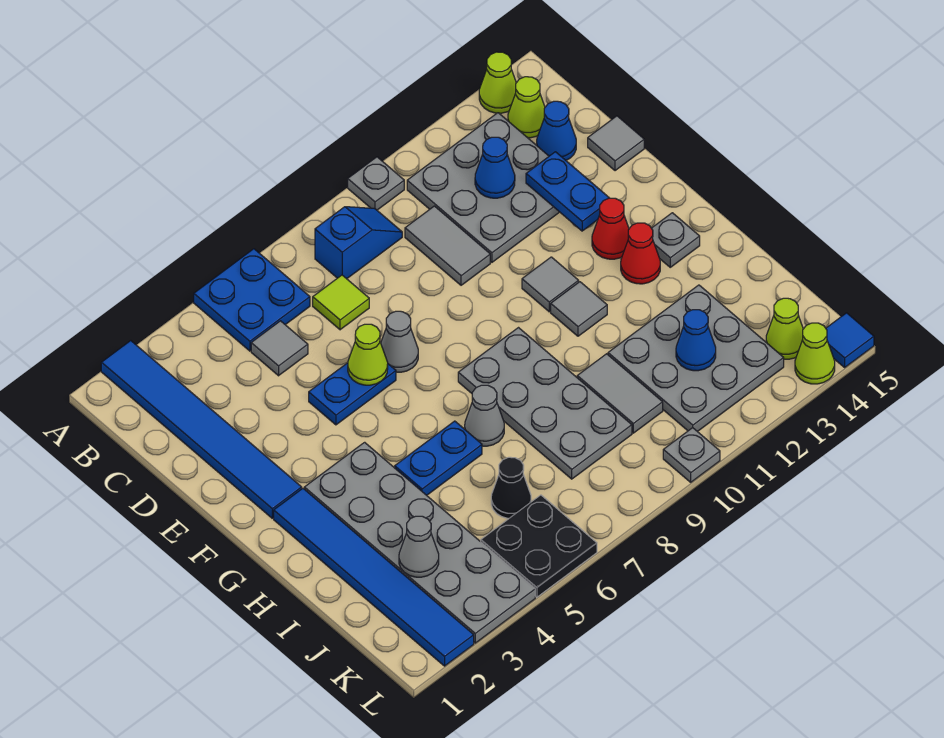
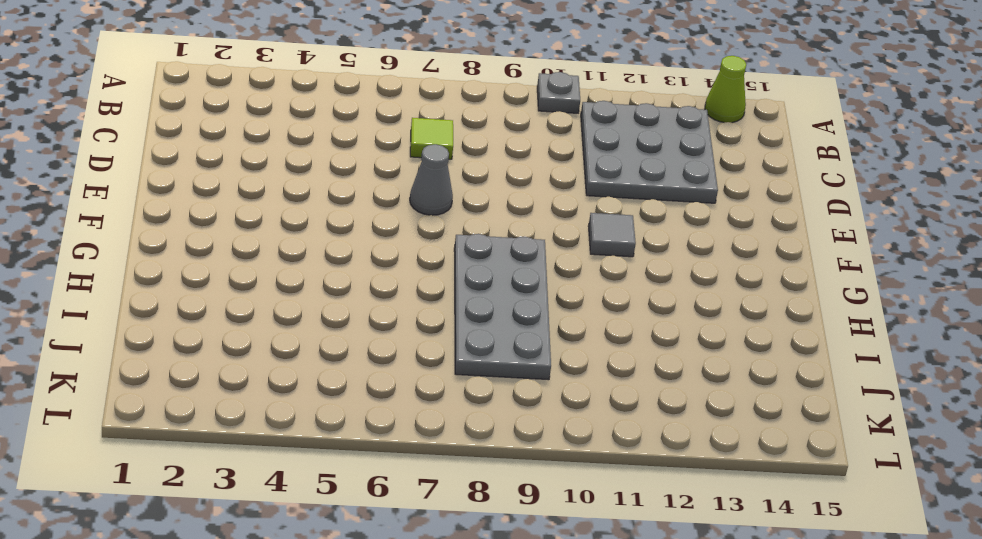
none -> blue 1x6 tile [101,341,302,518]
none -> blue 2x2 plate [194,249,310,351]
none -> blue 1x2 slope [315,207,402,279]
none -> lime 1x1 cone [508,77,545,138]

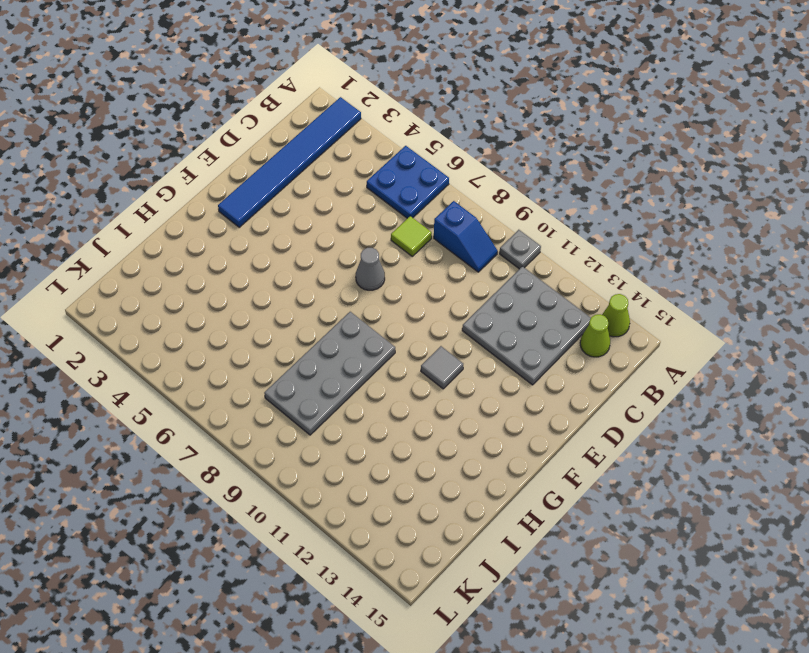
none -> grey 1x1 tile [251,321,308,376]
none -> grey 1x2 tile [405,206,490,285]
none -> blue 1x1 cone [537,101,576,160]
none -> grey 1x1 tile [588,116,644,171]

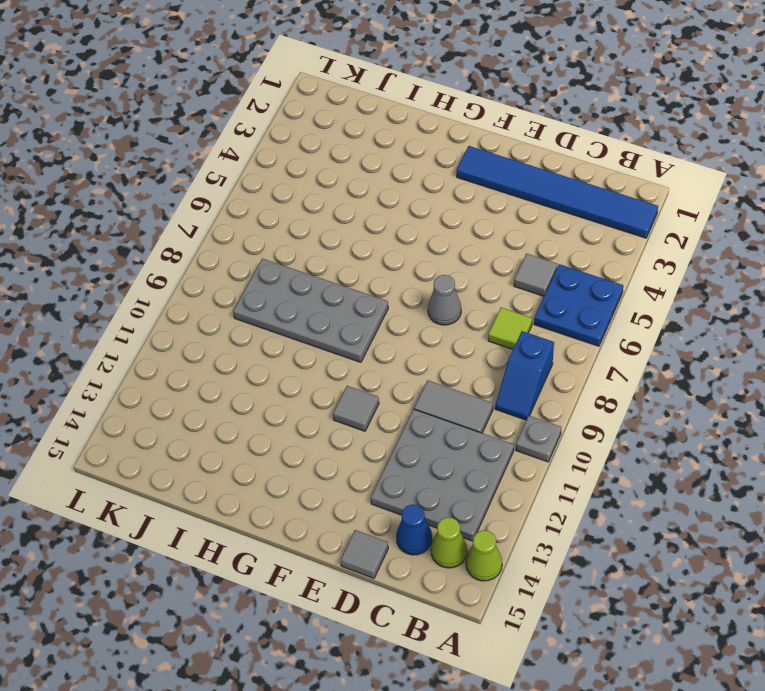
none -> blue 1x2 plate [309,363,396,425]
none -> red 1x1 cone [592,198,629,259]
none -> blue 1x6 tile [274,489,474,666]
none -> grey 2x6 plate [304,442,535,643]

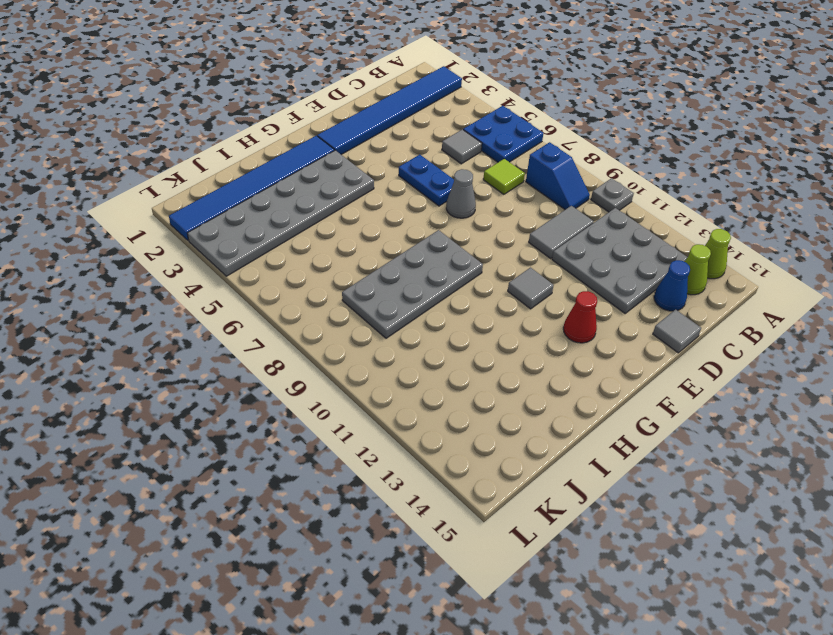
none -> grey 1x1 tile [551,282,607,336]
none -> red 1x1 cone [621,223,660,284]
none -> grey 1x1 plate [652,213,700,267]
none -> blue 1x2 plate [395,421,482,495]

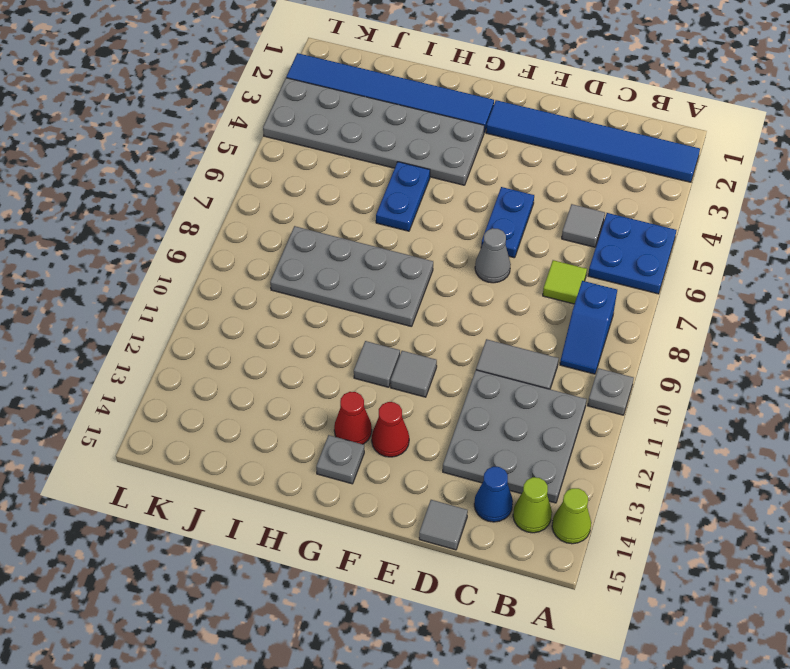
none -> grey 1x1 cone [465,385,504,446]
none -> grey 1x2 tile [577,354,663,433]
none -> grey 3x3 plate [608,285,784,432]
none -> black 1x1 cone [491,457,531,518]

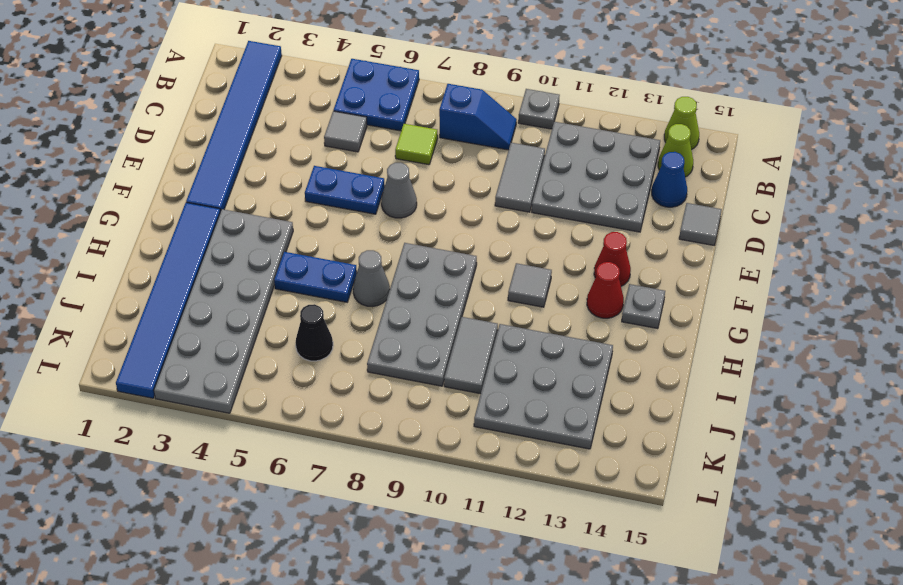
none -> grey 1x1 tile [522,257,579,312]
none -> black 2x2 plate [481,495,597,597]
none -> lime 1x1 cone [766,298,803,359]
none -> grey 1x1 plate [663,428,720,482]

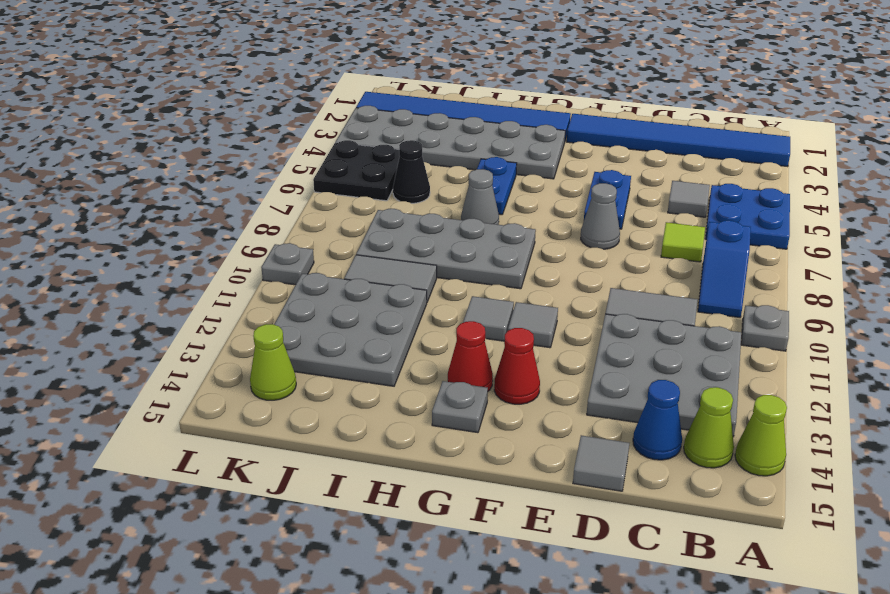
none -> lime 1x1 cone [795,323,835,384]
none -> blue 1x1 tile [826,313,874,367]
none -> blue 1x1 cone [475,137,515,198]
none -> blue 1x2 plate [526,152,609,231]

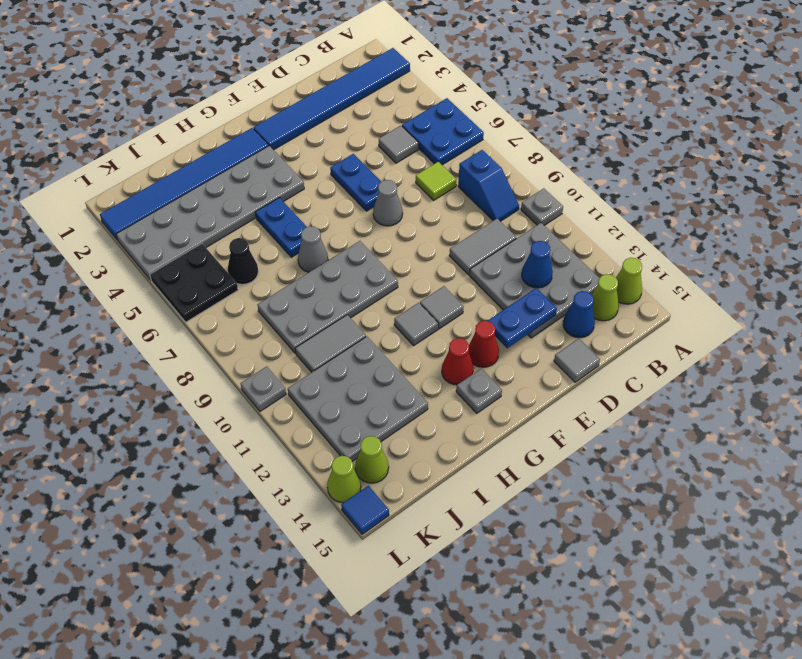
none -> lime 1x1 cone [348,324,388,385]
none -> grey 1x1 cone [399,516,439,577]
none -> blue 1x1 cone [676,310,716,371]

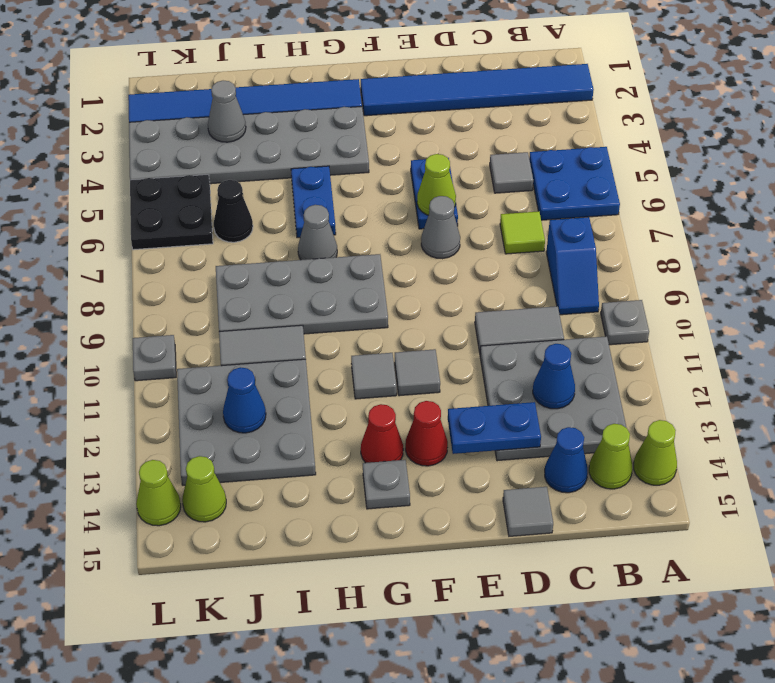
none -> blue 1x1 tile [826,313,874,367]

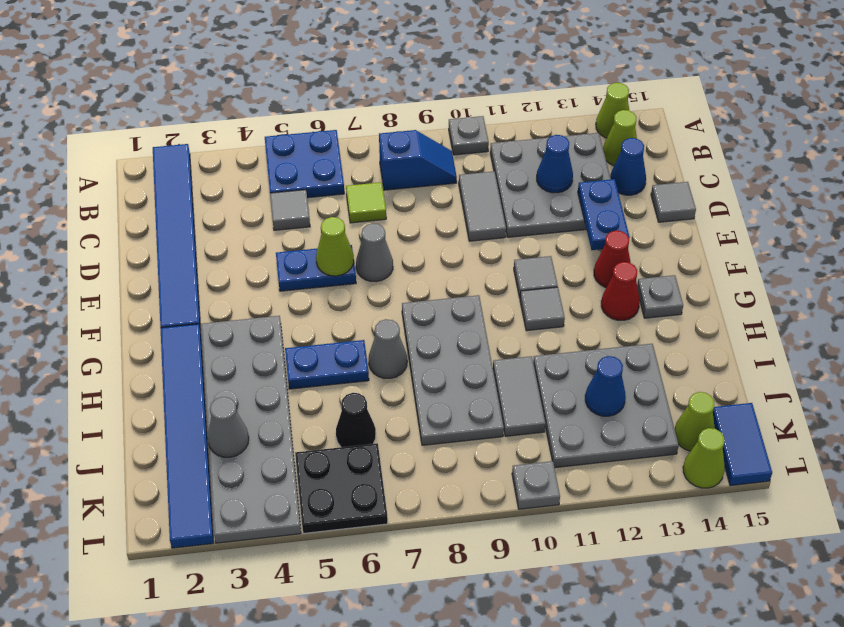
blue 1x2 tile [713,403,772,486] -> blue 1x1 tile [826,313,874,367]

